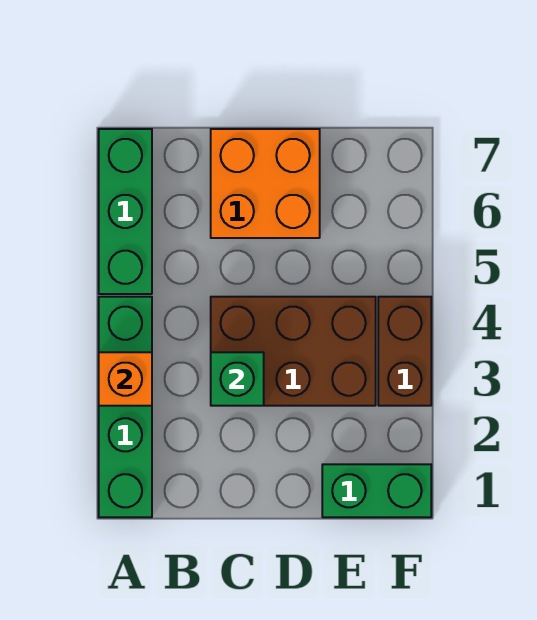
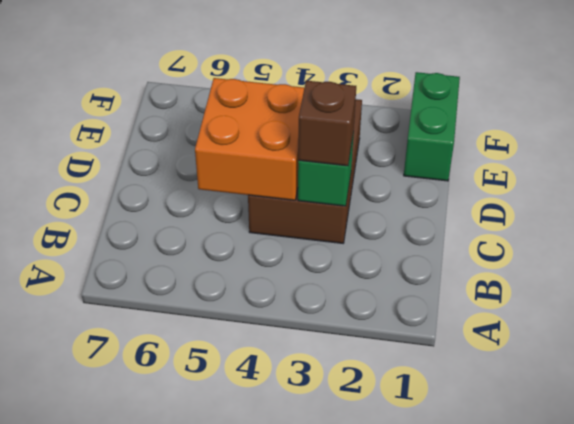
brown 1x1 brick [298,81,356,166] -> none
orange 2x2 brick [195,78,304,200] -> orange 2x2 brick moved to [211,129,320,238]
none -> green 1x4 brick [99,297,152,517]
none -> green 1x3 brick [99,129,152,294]

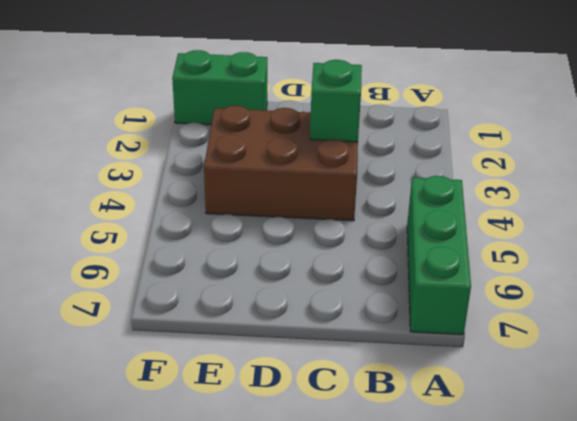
none -> green 1x4 brick [99,297,152,517]
none -> orange 2x2 brick [211,129,320,238]

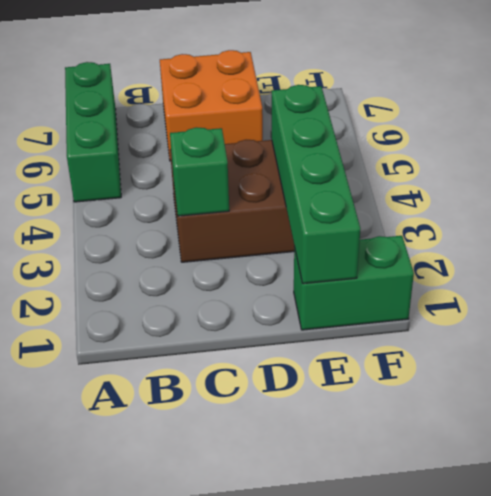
green 1x4 brick [272,85,361,284] -> green 1x4 brick moved to [99,297,152,517]
none -> brown 1x2 brick [378,297,431,406]
none -> orange 1x1 brick [99,352,152,406]

